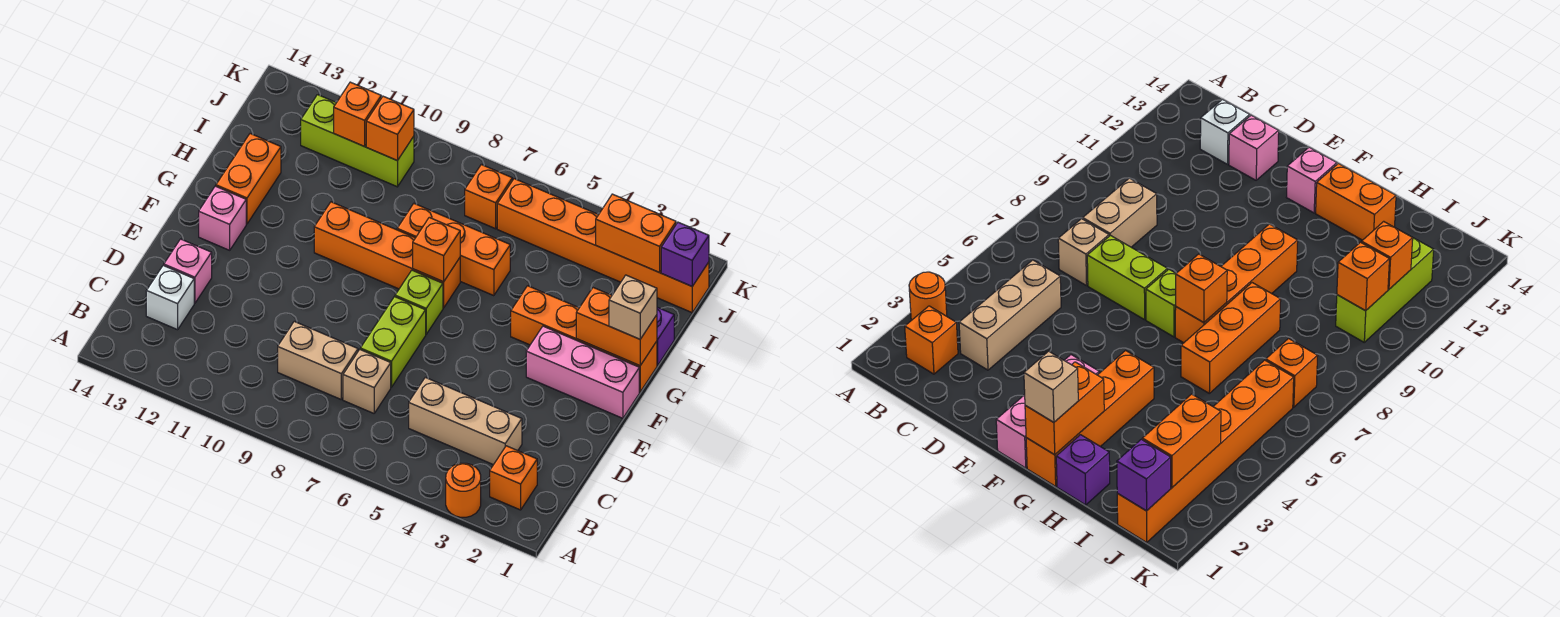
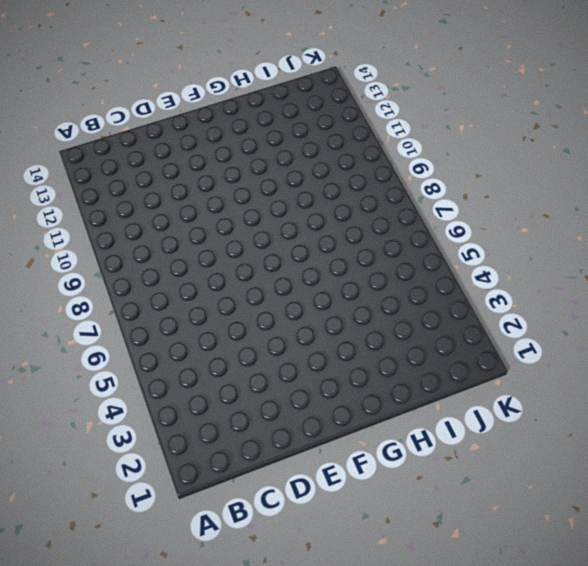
none -> orange 1x1 round brick [446,463,481,517]
none -> orange 1x1 brick [490,446,537,510]
none -> tan 1x3 brick [409,377,522,465]

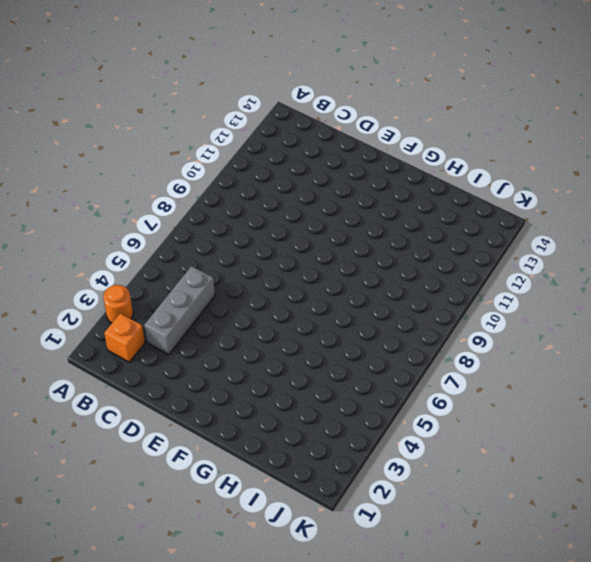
grey 1x3 brick [144,266,215,355] -> tan 1x3 brick [409,377,522,465]
none -> tan 1x1 brick [343,350,391,413]
none -> tan 1x2 brick [278,321,358,399]
none -> white 1x1 brick [146,265,194,330]

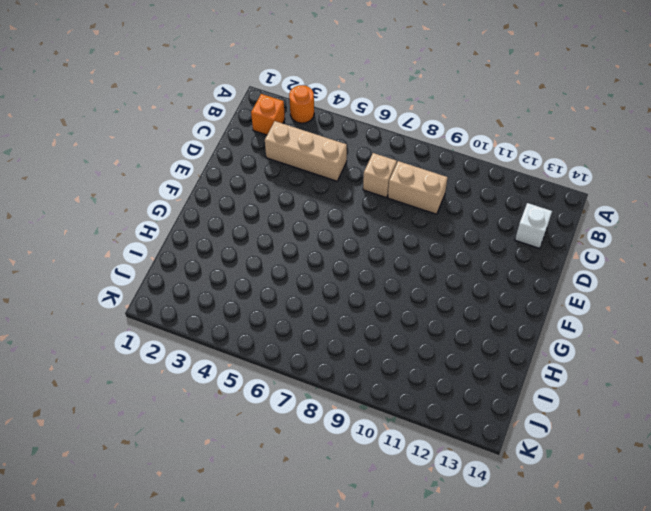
none -> lime 1x2 brick [360,297,426,387]
none -> pink 1x1 brick [164,239,212,303]
none -> pink 1x3 brick [526,326,639,418]

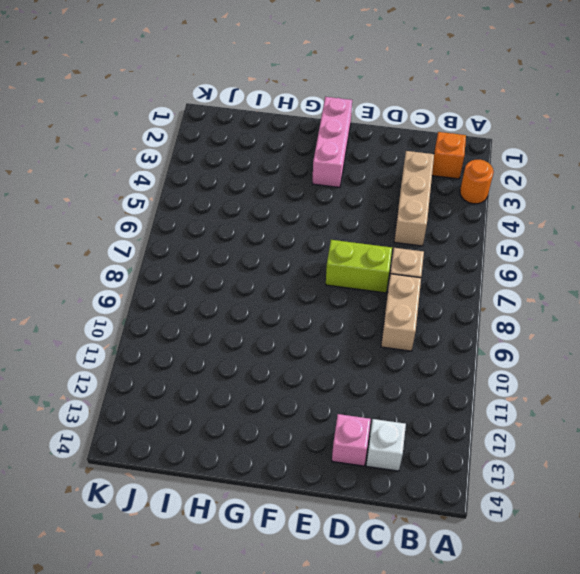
none -> lime 1x1 brick [395,270,443,334]
none -> pink 1x1 brick [199,186,246,250]
none -> orange 1x4 brick [511,286,657,392]

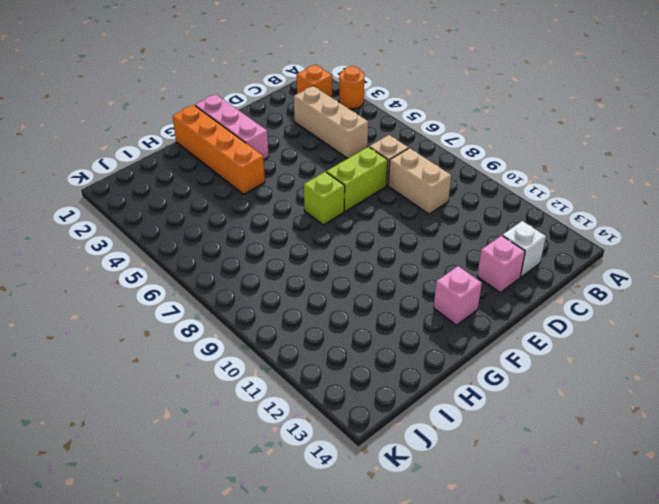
none -> orange 1x4 brick [314,202,460,308]
none -> orange 1x2 brick [216,134,281,224]
none -> purple 1x1 brick [657,307,674,366]

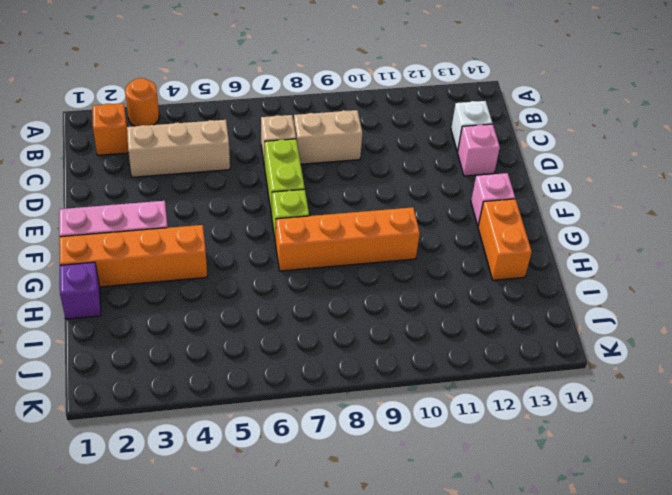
none -> orange 1x3 brick [397,204,510,296]
none -> orange 1x6 brick [497,179,709,313]
none -> orange 1x1 brick [465,165,512,229]

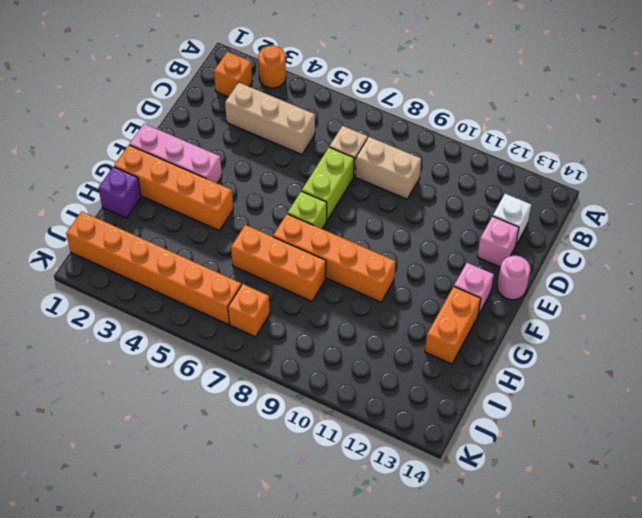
pink 1x1 round brick [497,256,530,300] -> none
none -> lime 1x3 brick [301,95,414,187]
none -> orange 1x2 brick [576,288,657,366]
none -> orange 1x1 brick [413,217,460,282]

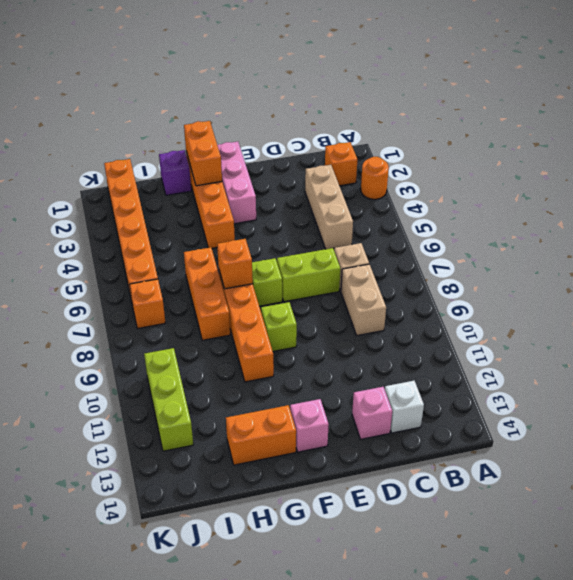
lime 1x1 brick [261,302,297,351] -> none
none -> purple 1x1 brick [661,222,709,286]
none -> orange 1x2 brick [596,194,676,273]
none -> orange 1x1 brick [366,96,414,161]

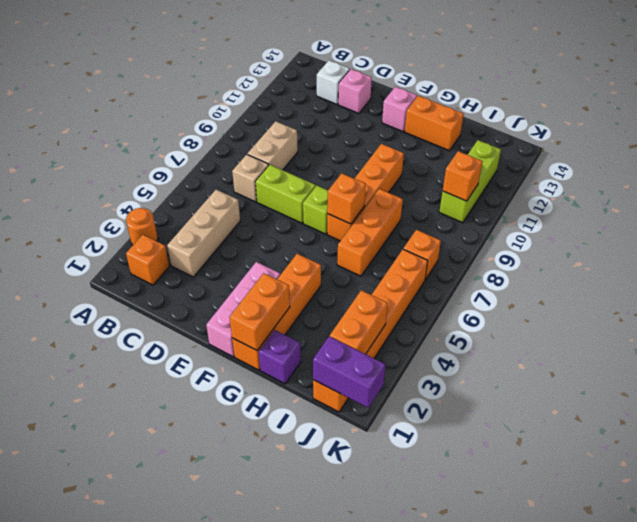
purple 1x2 brick [313,336,386,408] -> purple 1x1 brick [661,222,709,286]
none -> orange 1x1 brick [334,82,381,147]
none -> tan 1x1 brick [609,275,657,339]

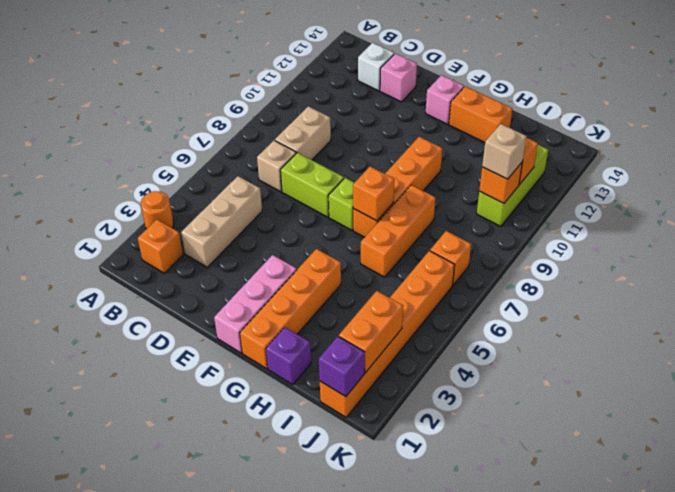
tan 1x1 brick [482,124,527,179] -> tan 1x1 brick moved to [609,275,657,339]
none -> orange 1x2 brick [576,288,657,366]

